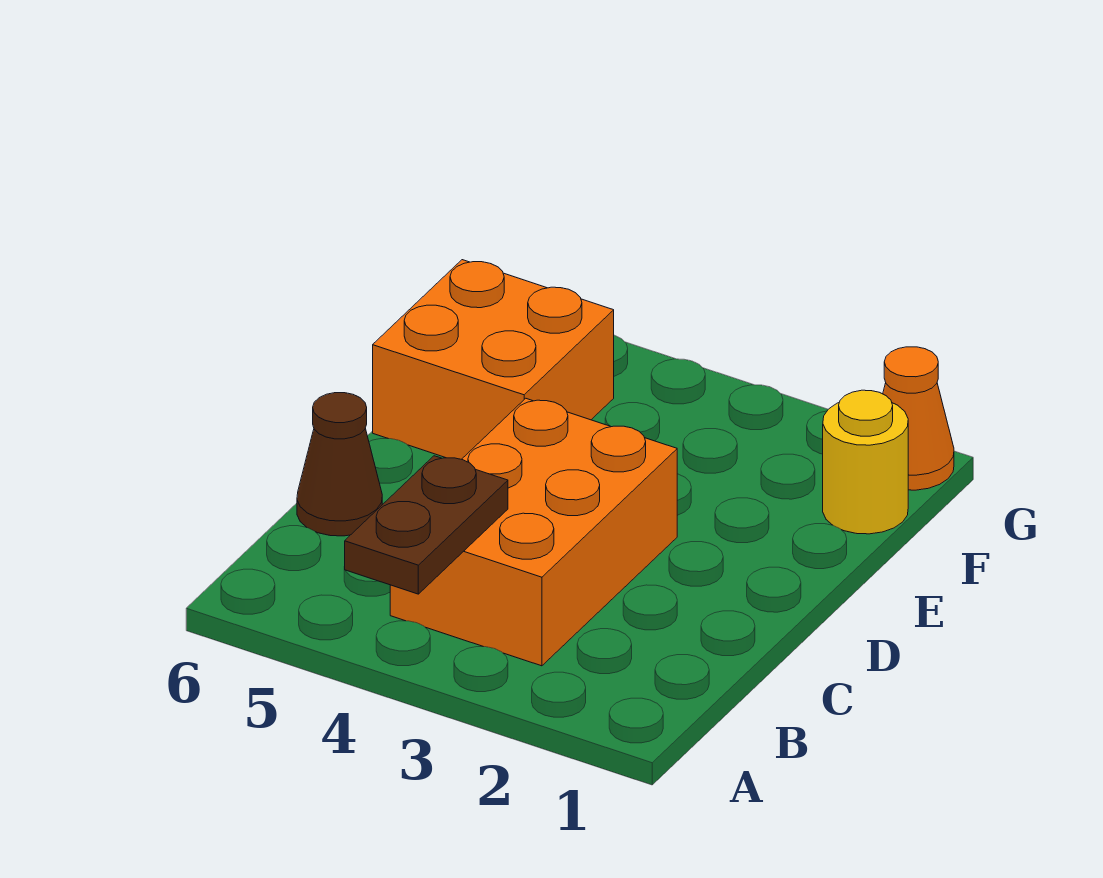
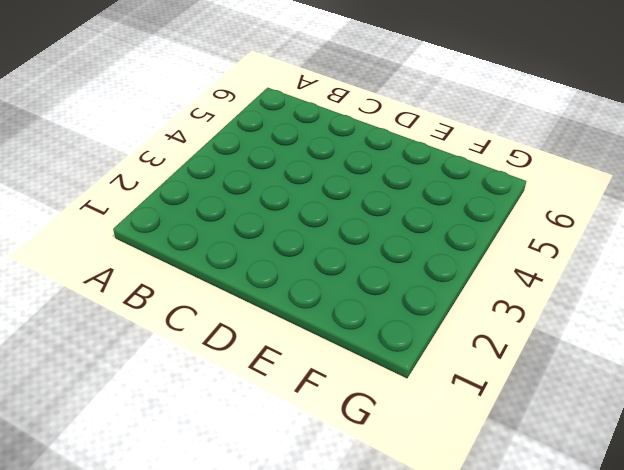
none -> orange 2x3 brick [390,398,677,666]
none -> brown 1x1 cone [297,393,382,536]

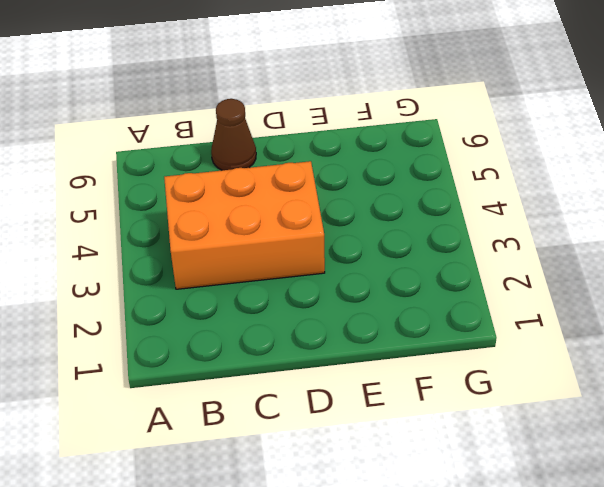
none -> orange 2x2 brick [373,260,614,459]
none -> yellow 1x1 round brick [823,390,908,534]

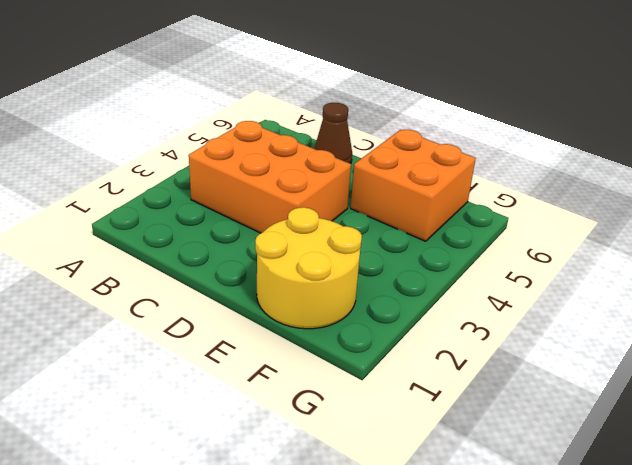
yellow 2x2 round brick [255,207,362,329] -> yellow 1x1 round brick [823,390,908,534]
none -> orange 1x1 cone [883,347,954,490]
none -> brown 1x2 plate [344,456,508,594]

